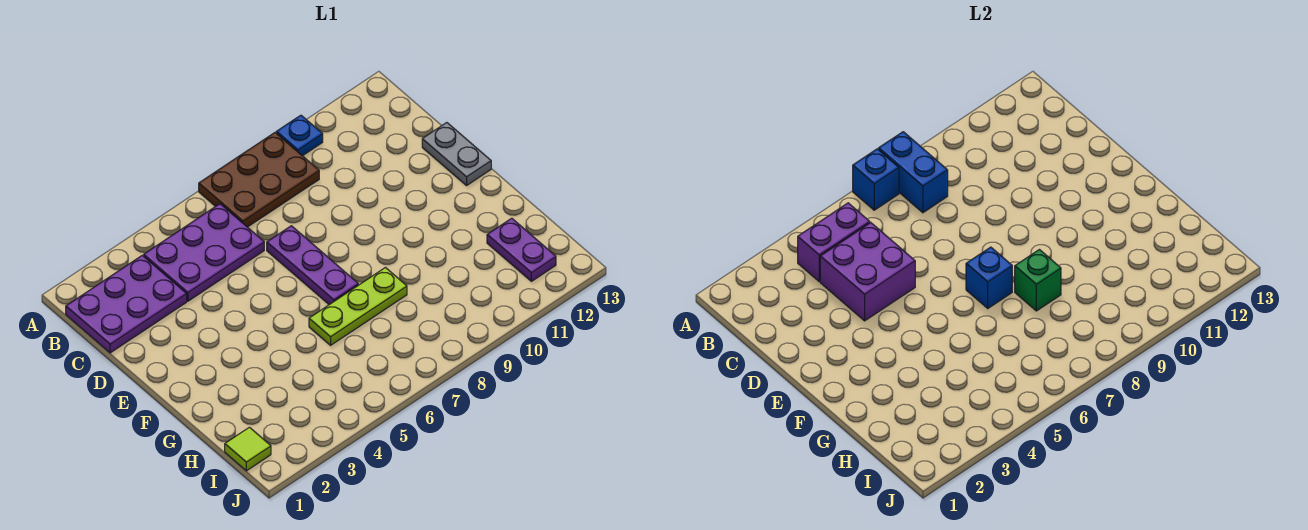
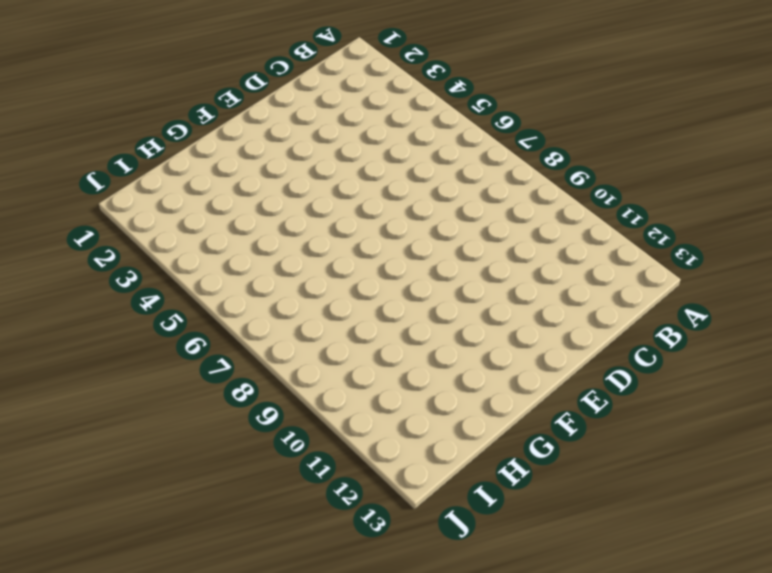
none -> brown 2x3 plate [199,133,319,227]
none -> blue 1x1 plate [276,115,323,156]
none -> purple 2x3 plate [66,255,187,353]

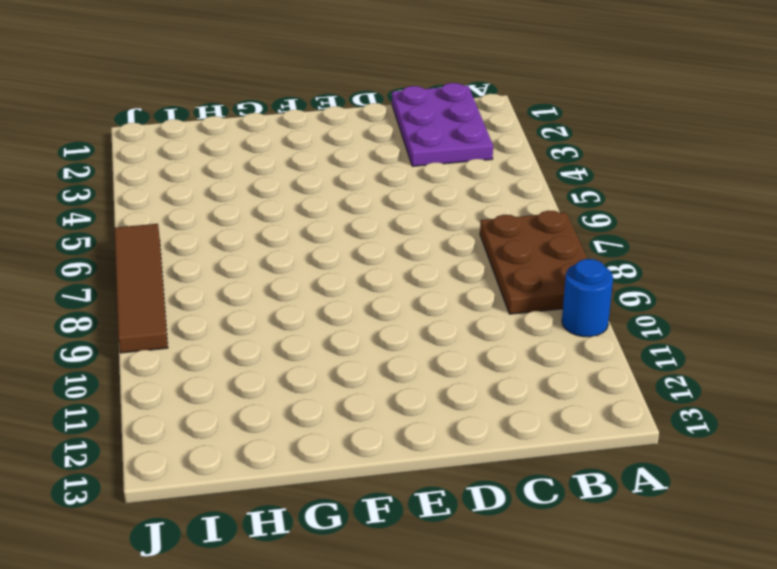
blue 1x1 round brick [562,259,613,337] -> blue 1x1 plate [276,115,323,156]
brown 1x4 tile [115,224,168,353] -> none
none -> purple 2x3 plate [144,204,264,301]
none -> purple 1x3 plate [267,226,358,305]
none -> grey 1x2 plate [422,123,491,185]

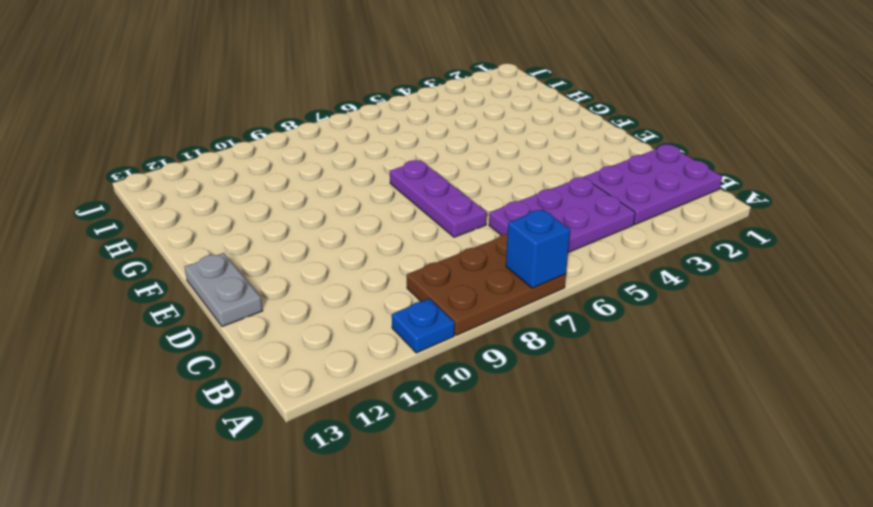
none -> lime 1x3 plate [309,268,407,345]
none -> purple 1x2 plate [487,218,556,281]
none -> lime 1x1 tile [225,427,271,471]

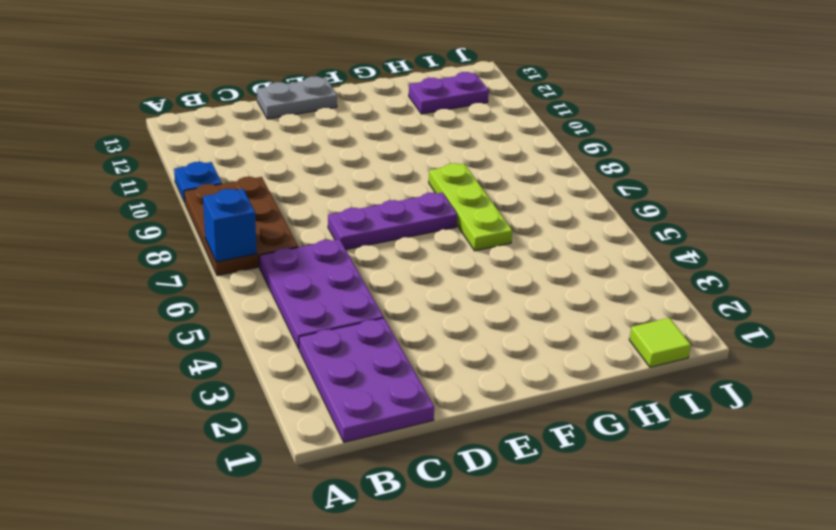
none -> blue 1x2 brick [879,132,948,213]
none -> purple 1x2 brick [798,203,870,281]
none -> purple 2x2 brick [820,223,915,321]

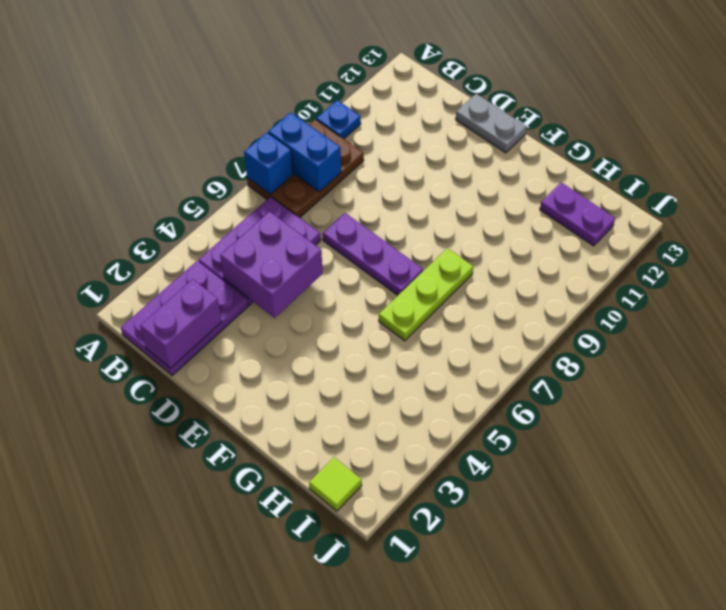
purple 1x2 brick [140,279,222,368] -> purple 1x2 brick moved to [798,203,870,281]
none -> blue 1x1 brick [966,247,1012,308]
none -> green 1x1 brick [1015,250,1061,311]

